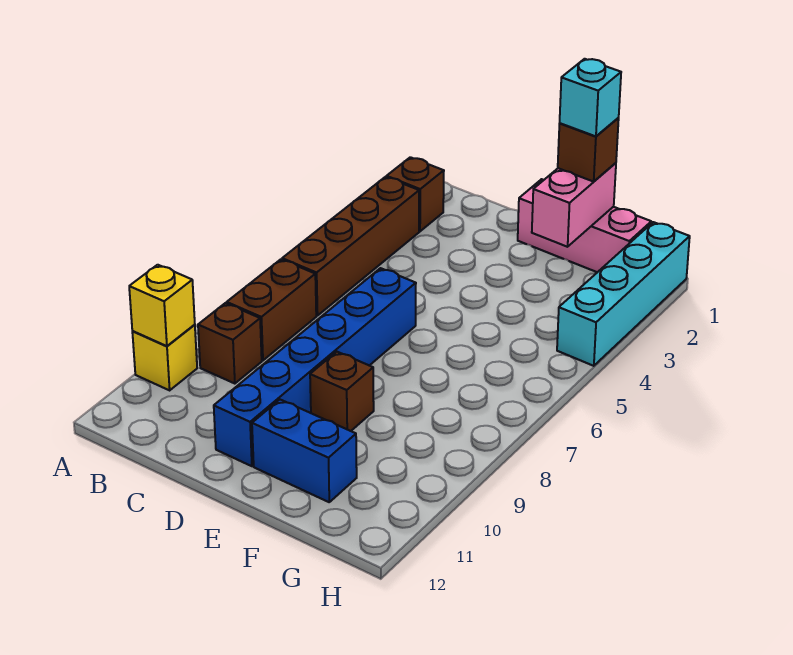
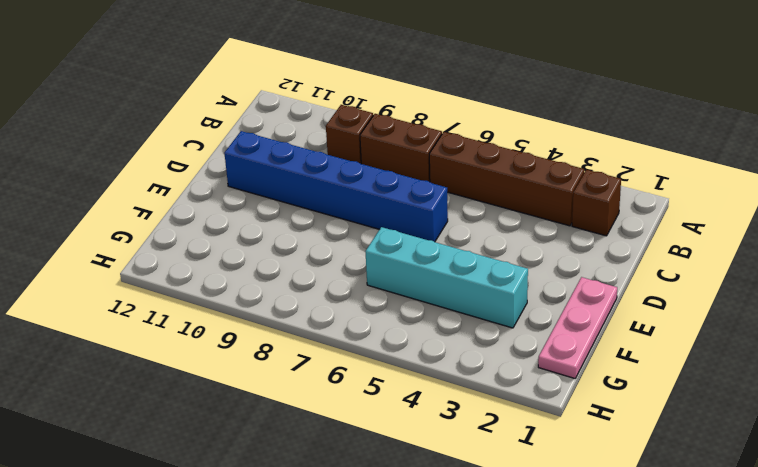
pink 1x3 plate [538,277,617,378] -> pink 1x3 brick [518,179,651,272]
cyan 1x4 brick [365,227,528,328] -> cyan 1x4 brick moved to [557,222,690,366]
none -> yellow 1x1 brick [132,325,197,390]
none -> brown 1x1 brick [310,352,374,431]
none -> blue 1x2 brick [252,400,357,502]

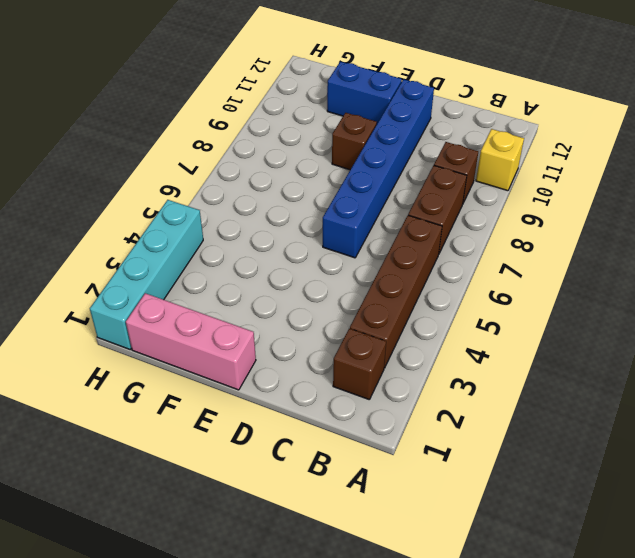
none -> yellow 1x1 brick [129,265,195,346]
none -> pink 1x2 brick [532,163,616,247]
none -> brown 1x1 brick [558,118,619,182]

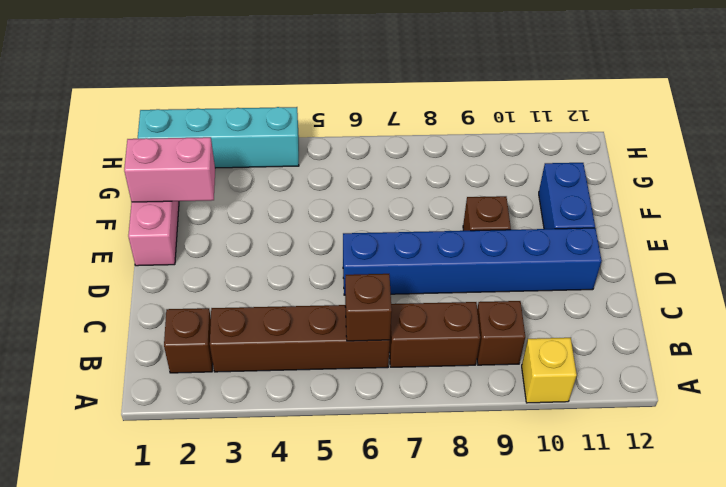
brown 1x1 brick [345,274,392,341] -> brown 1x1 brick moved to [558,118,619,182]
none -> yellow 1x1 brick [129,265,195,346]
none -> cyan 1x1 brick [560,59,621,136]

